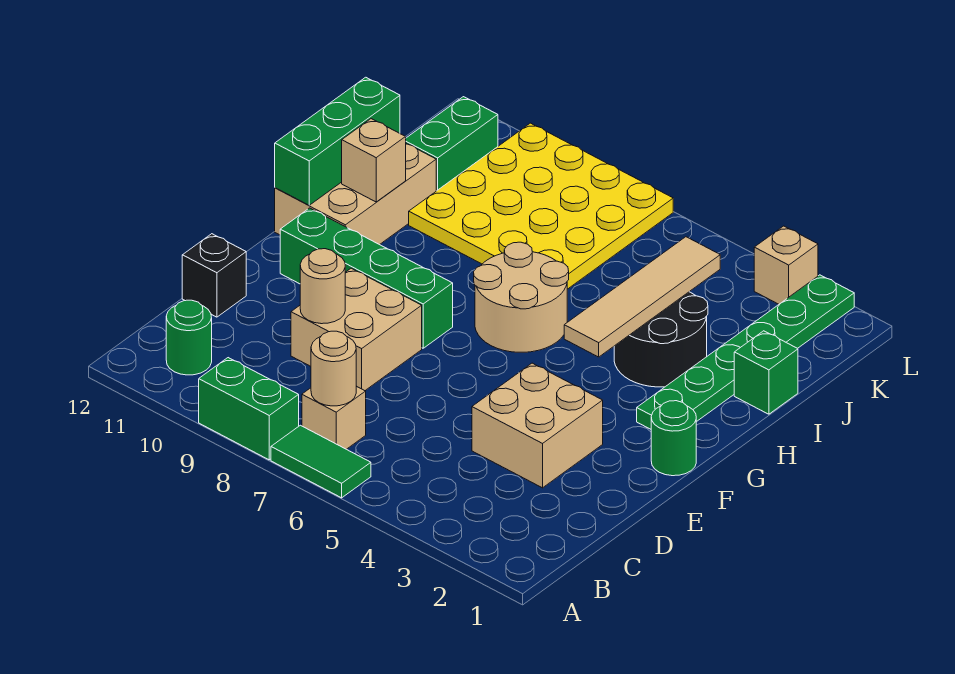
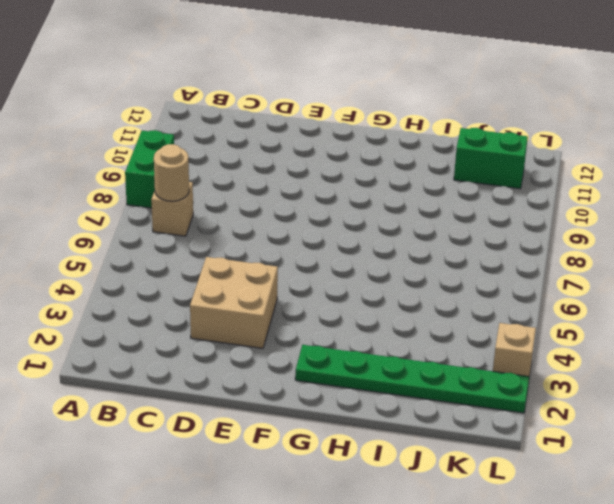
none -> green 1x2 tile [271,425,371,498]
none -> green 1x1 round brick [166,300,212,375]
none -> tan 2x2 brick [291,268,422,391]

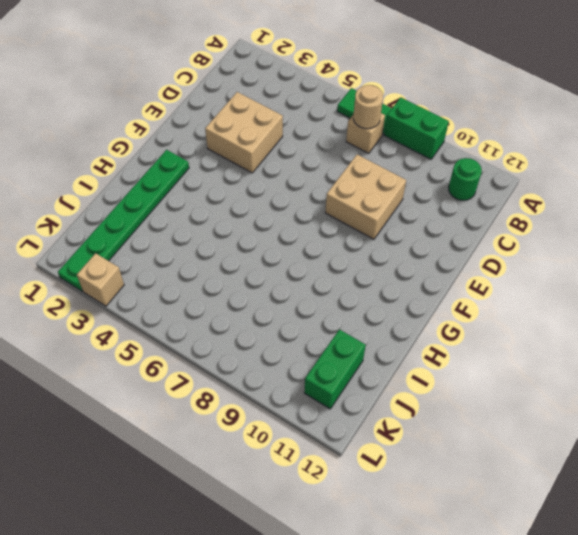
none -> black 1x1 brick [182,234,246,317]
none -> green 1x1 round brick [651,401,696,476]
none -> green 1x4 brick [280,208,453,348]

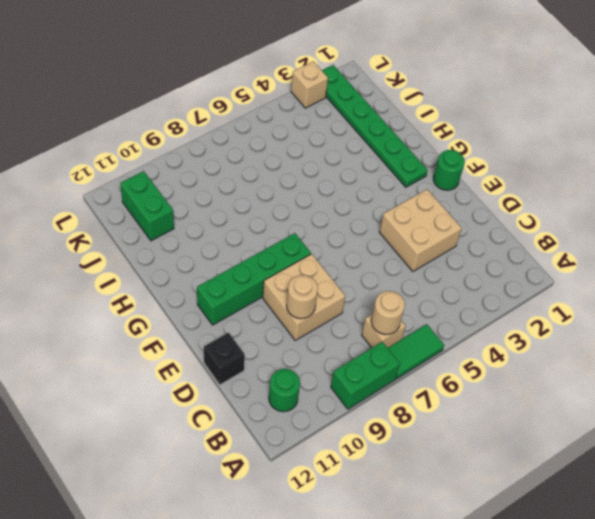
none -> tan 2x2 round brick [474,242,569,352]
none -> tan 2x3 brick [275,143,436,245]
none -> black 2x2 round brick [614,292,708,387]

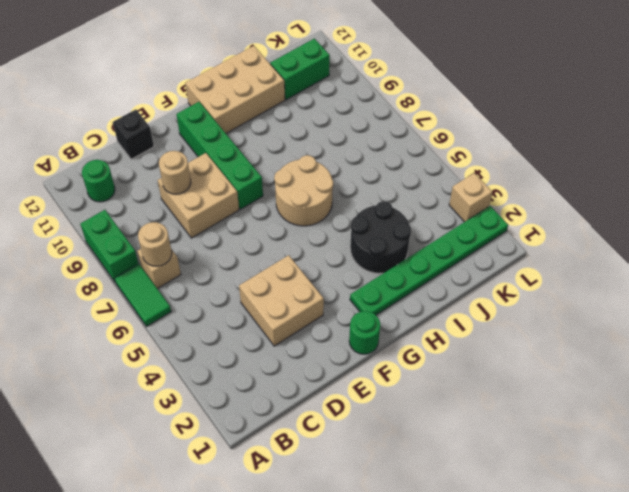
none -> green 1x1 brick [734,331,798,414]
none -> yellow 4x4 plate [409,123,673,289]
none -> tan 1x4 tile [564,237,720,357]

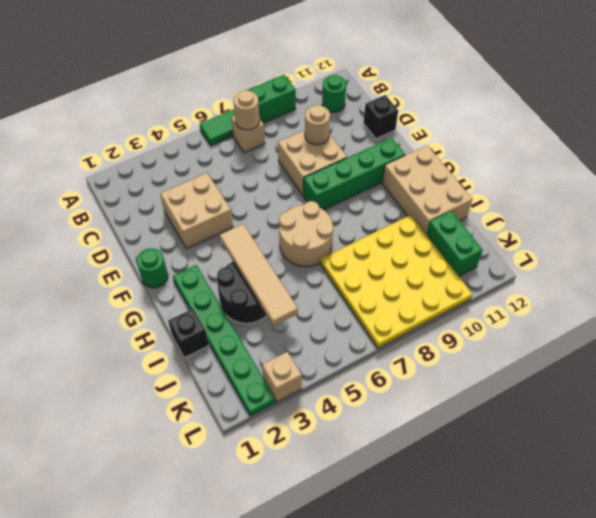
black 1x1 brick [168,309,209,358] -> green 1x1 brick [734,331,798,414]
none -> green 1x3 brick [275,77,400,205]
none -> tan 1x1 brick [342,119,406,202]

